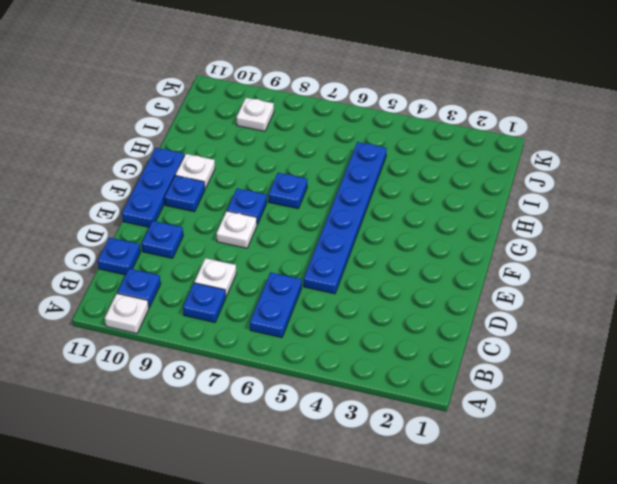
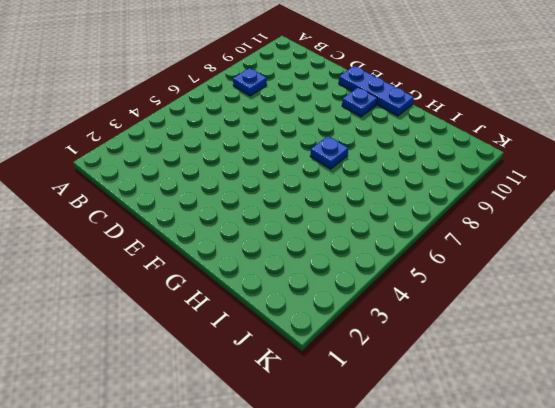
none -> white 1x1 plate [105,294,149,333]
none -> blue 1x2 plate [250,272,302,338]
none -> blue 1x1 plate [117,269,161,307]

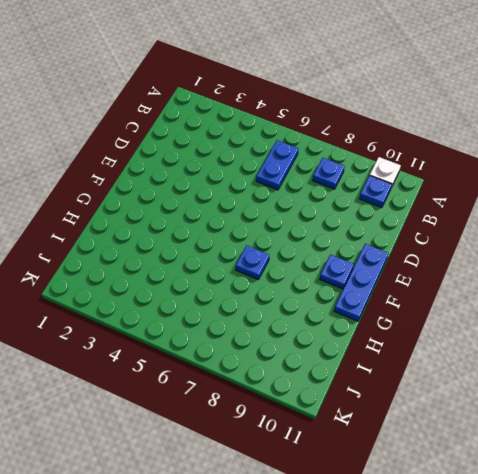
none -> white 1x1 plate [195,258,236,296]
none -> blue 1x1 plate [98,237,140,275]
none -> blue 1x6 plate [304,142,387,294]

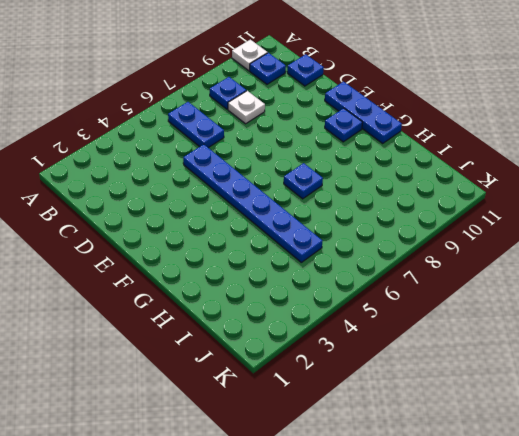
none -> blue 1x1 plate [142,221,183,258]
none -> white 1x1 plate [216,211,257,248]
none -> blue 1x1 plate [227,188,267,225]

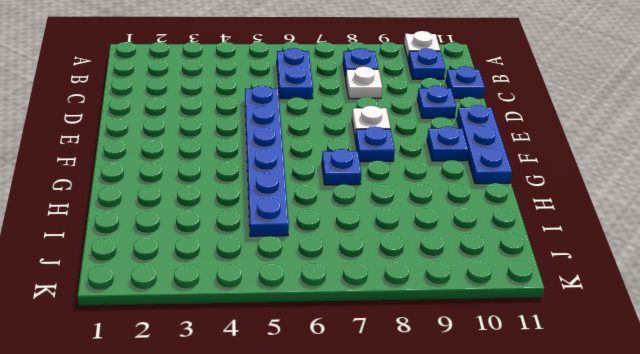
none -> white 1x1 plate [176,154,215,189]
none -> white 1x1 plate [236,98,274,131]

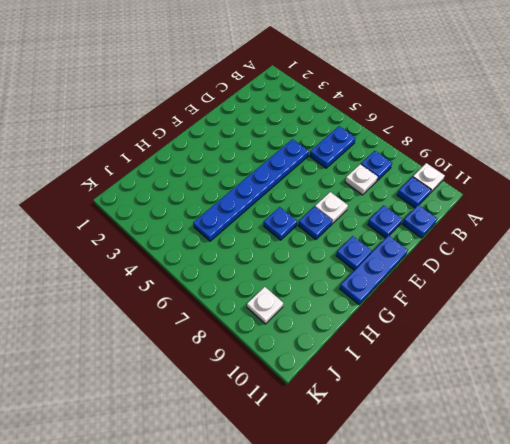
none -> white 1x1 plate [176,154,215,189]

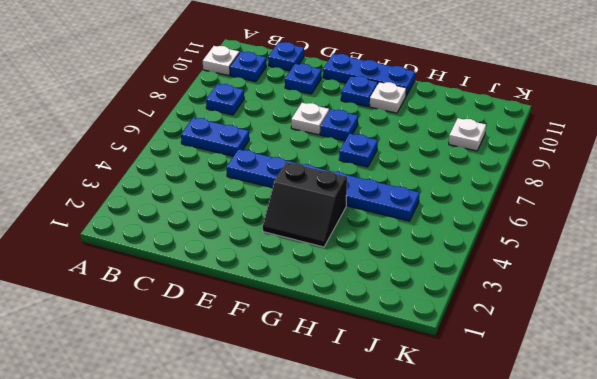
black 2x2 slope [263,162,347,247] -> none
none -> white 1x1 plate [195,258,236,296]

